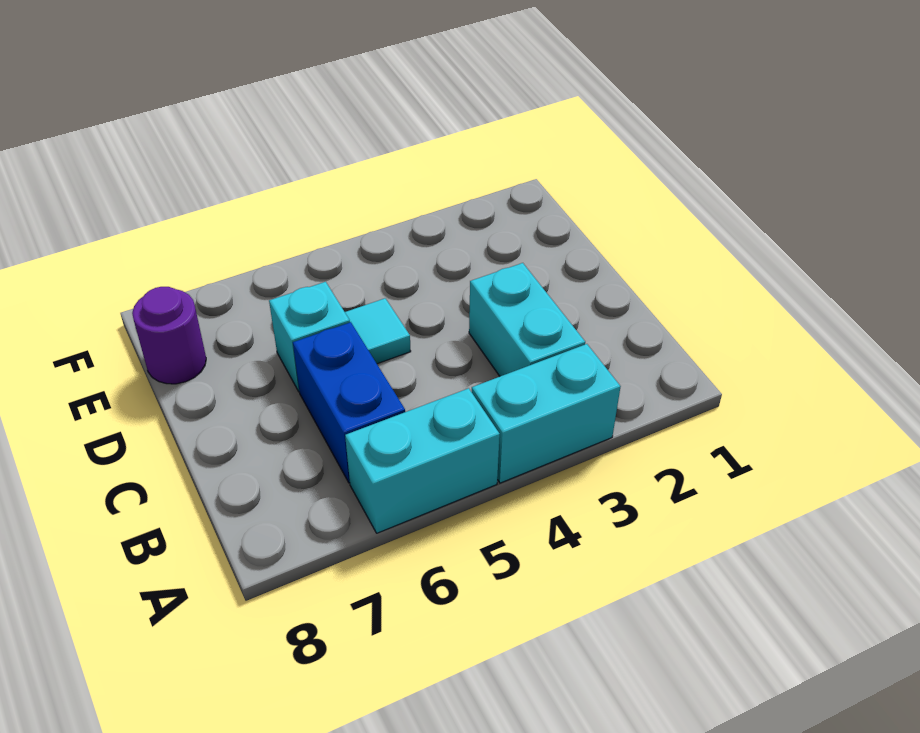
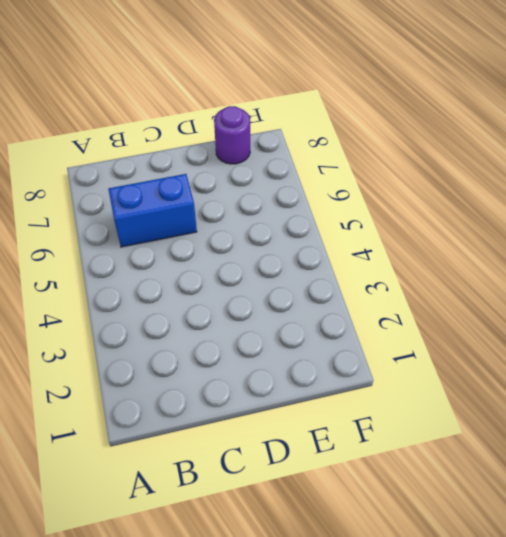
none -> cyan 1x2 brick [472,344,621,483]
none -> cyan 1x2 brick [345,388,500,533]

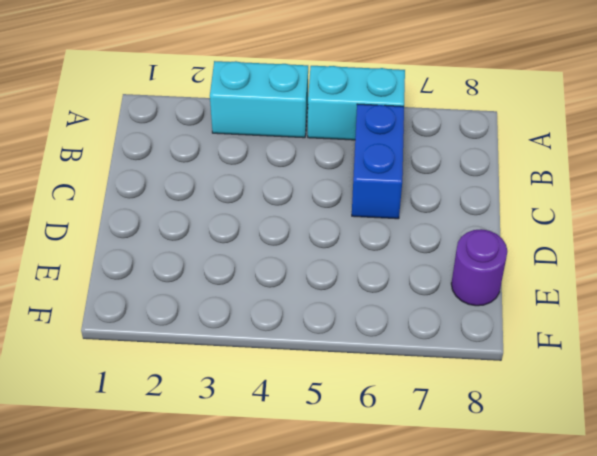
none -> cyan 1x2 brick [469,263,585,376]
none -> cyan 1x1 tile [345,298,411,364]

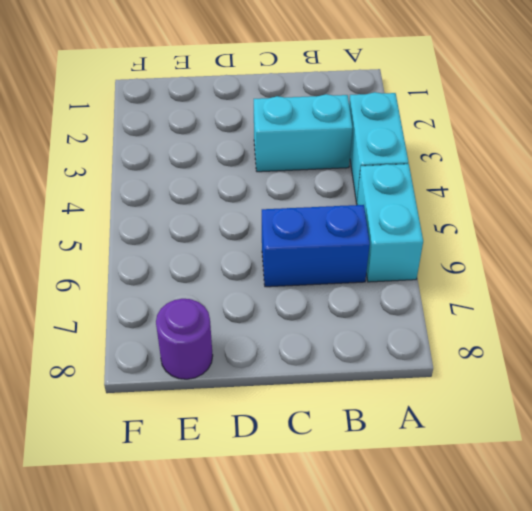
none -> cyan 1x1 tile [345,298,411,364]
none -> cyan 1x1 brick [269,282,350,391]

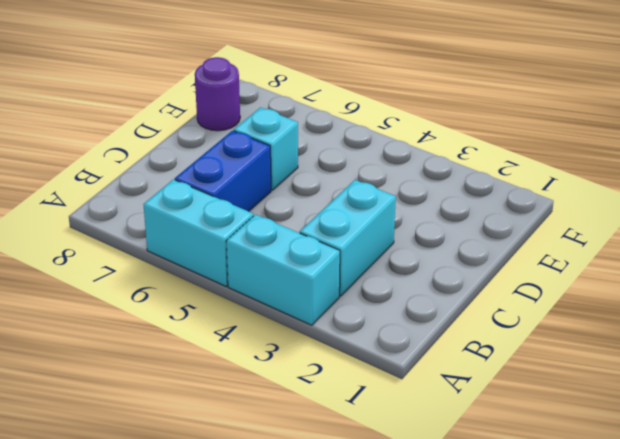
none -> cyan 1x1 tile [345,298,411,364]

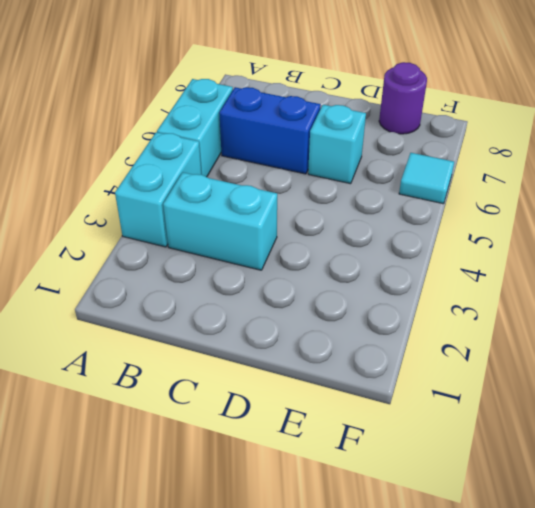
cyan 1x1 tile [399,153,454,204] -> cyan 1x1 tile moved to [345,298,411,364]

